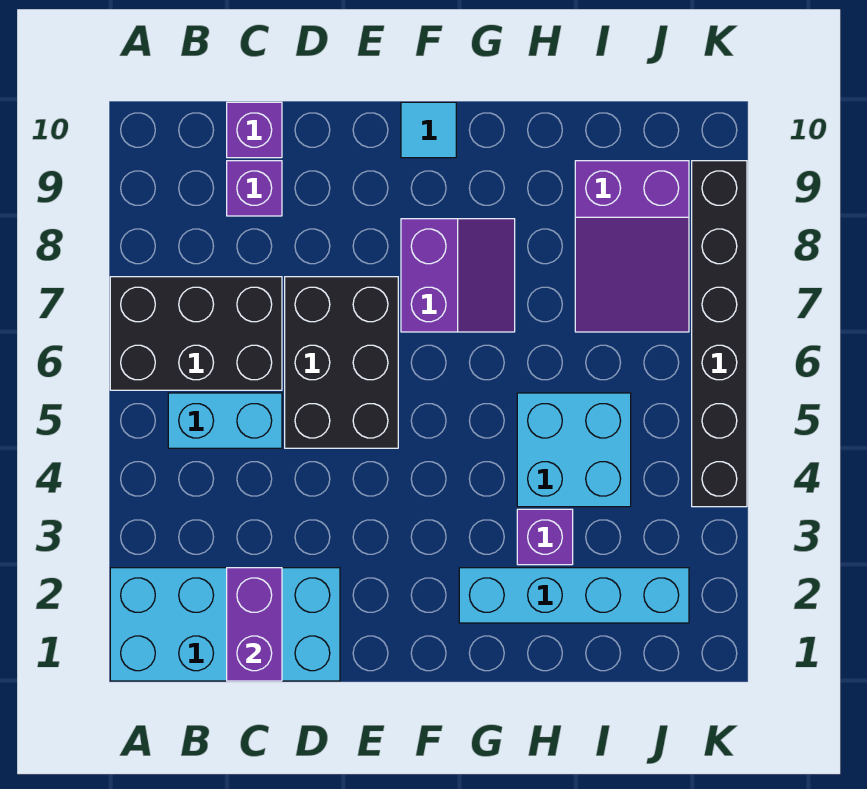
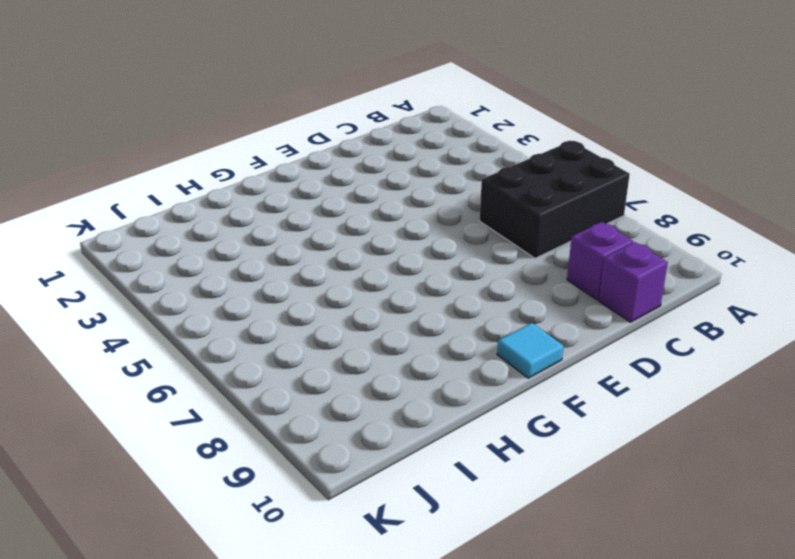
none -> cyan 2x4 brick [110,568,340,681]
none -> cyan 1x2 brick [168,393,282,448]
none -> black 2x3 brick [285,277,398,448]

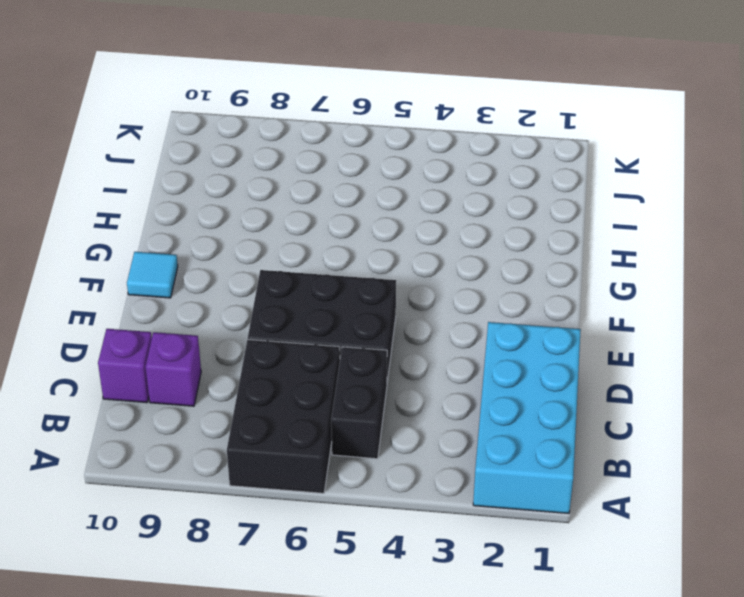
black 1x2 brick [331,347,387,459] -> cyan 1x2 brick [168,393,282,448]
none -> purple 2x2 slope [401,219,515,332]
none -> cyan 1x4 brick [459,568,689,623]
none -> purple 1x1 brick [517,509,573,565]

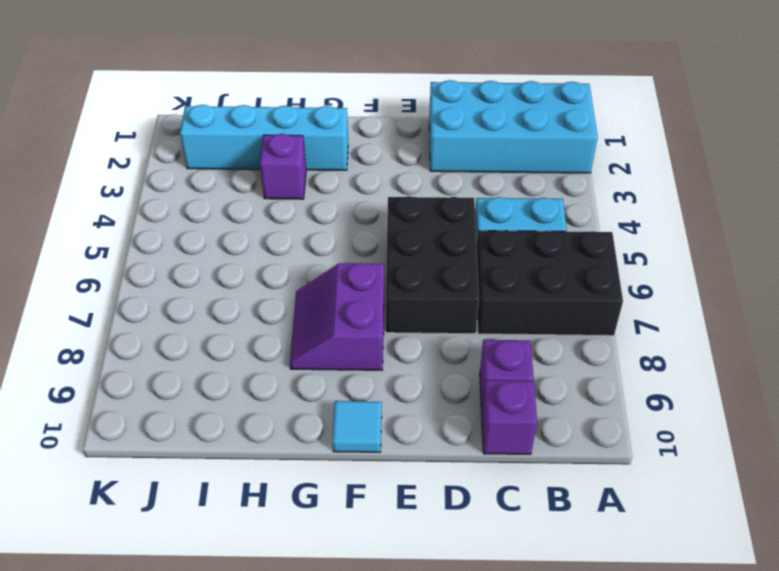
none -> cyan 2x2 brick [517,393,631,507]
none -> purple 2x3 slope [575,161,689,332]
none -> black 1x6 brick [692,161,747,507]

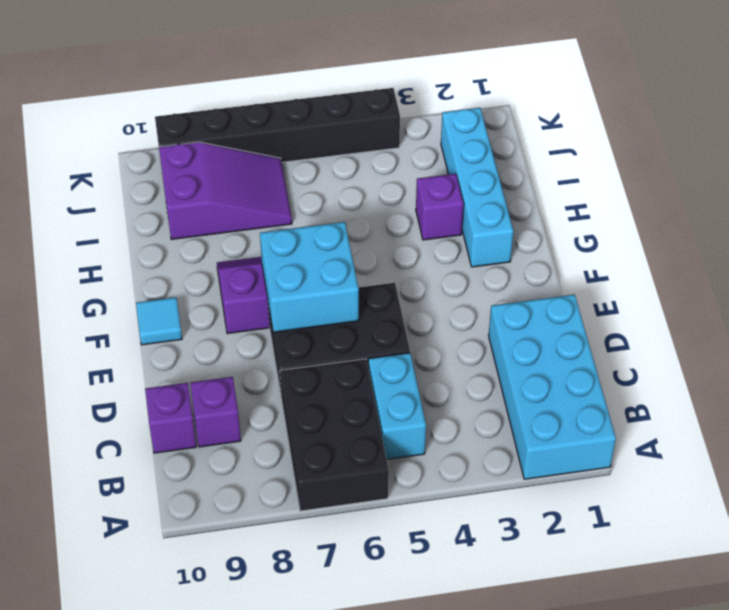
cyan 2x2 brick [260,222,359,332] -> cyan 2x2 brick moved to [517,393,631,507]
none -> purple 1x2 brick [227,568,282,681]

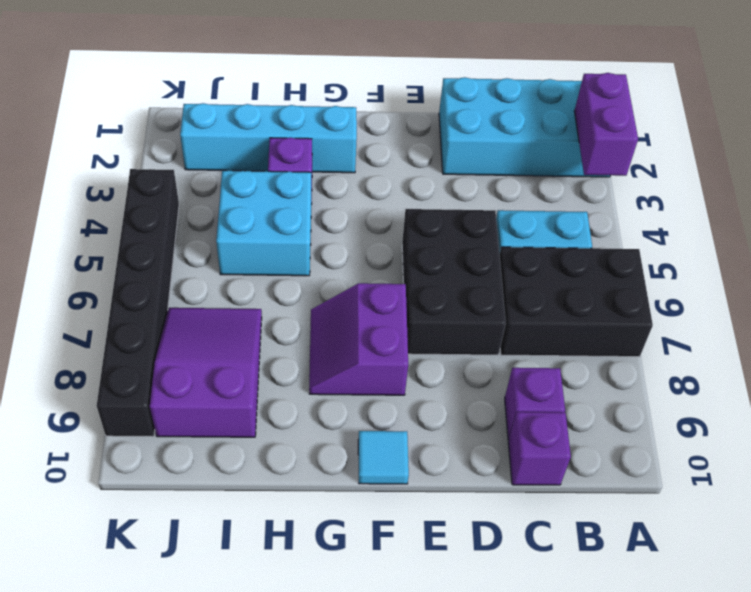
purple 1x2 brick [574,73,638,176] -> purple 1x2 brick moved to [227,568,282,681]

